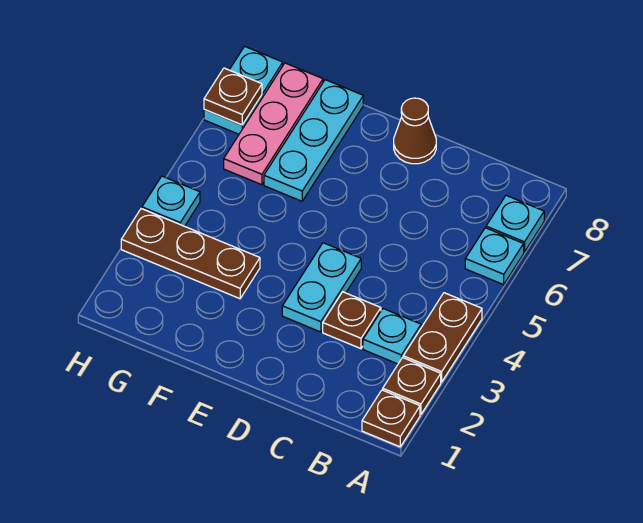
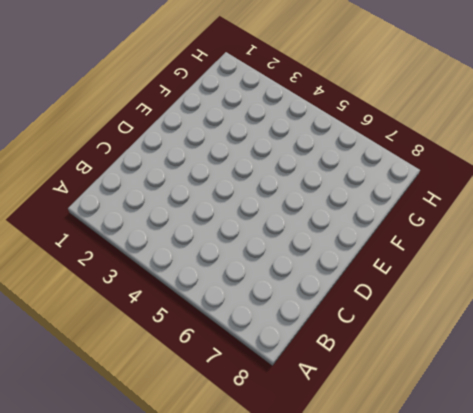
none -> brown 1x1 plate [362,390,420,447]
none -> brown 1x1 plate [383,358,441,414]
none -> brown 1x2 plate [403,293,482,382]

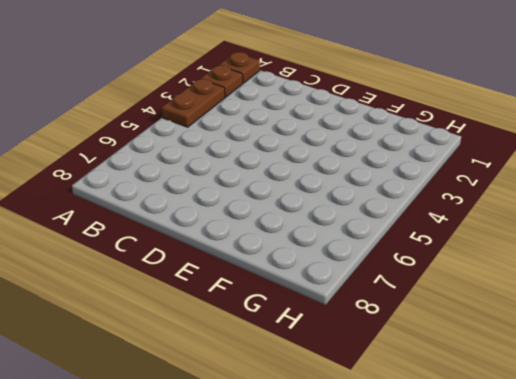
none -> cyan 1x1 plate [465,228,524,285]
none -> cyan 1x1 plate [486,195,544,252]
none -> cyan 1x1 plate [363,309,421,364]

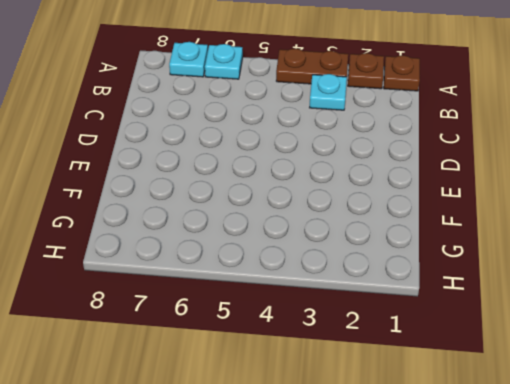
none -> brown 1x1 plate [323,292,381,349]
none -> cyan 1x2 plate [282,243,361,332]
none -> brown 1x1 cone [394,98,436,164]

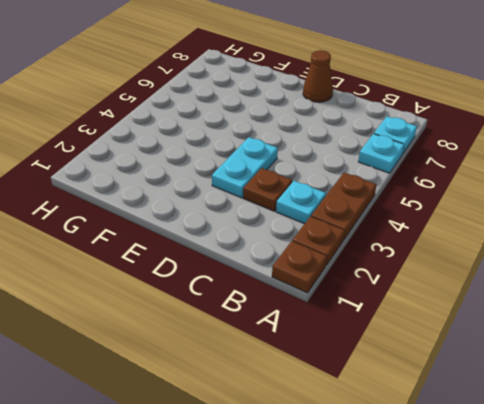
none -> brown 1x3 plate [121,209,260,299]
none -> cyan 1x3 plate [264,80,363,201]
none -> pink 1x3 plate [224,63,323,185]

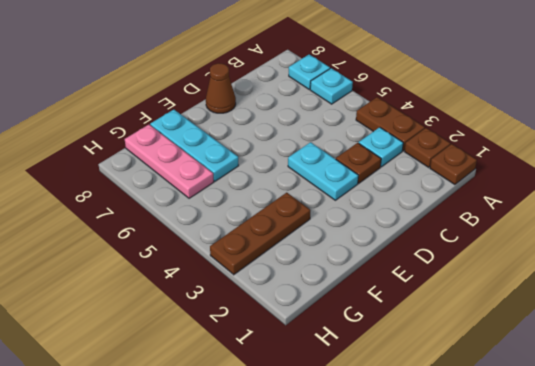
none -> cyan 1x1 plate [142,176,200,226]
none -> cyan 1x2 plate [204,46,283,134]
none -> brown 1x1 plate [204,68,262,125]

